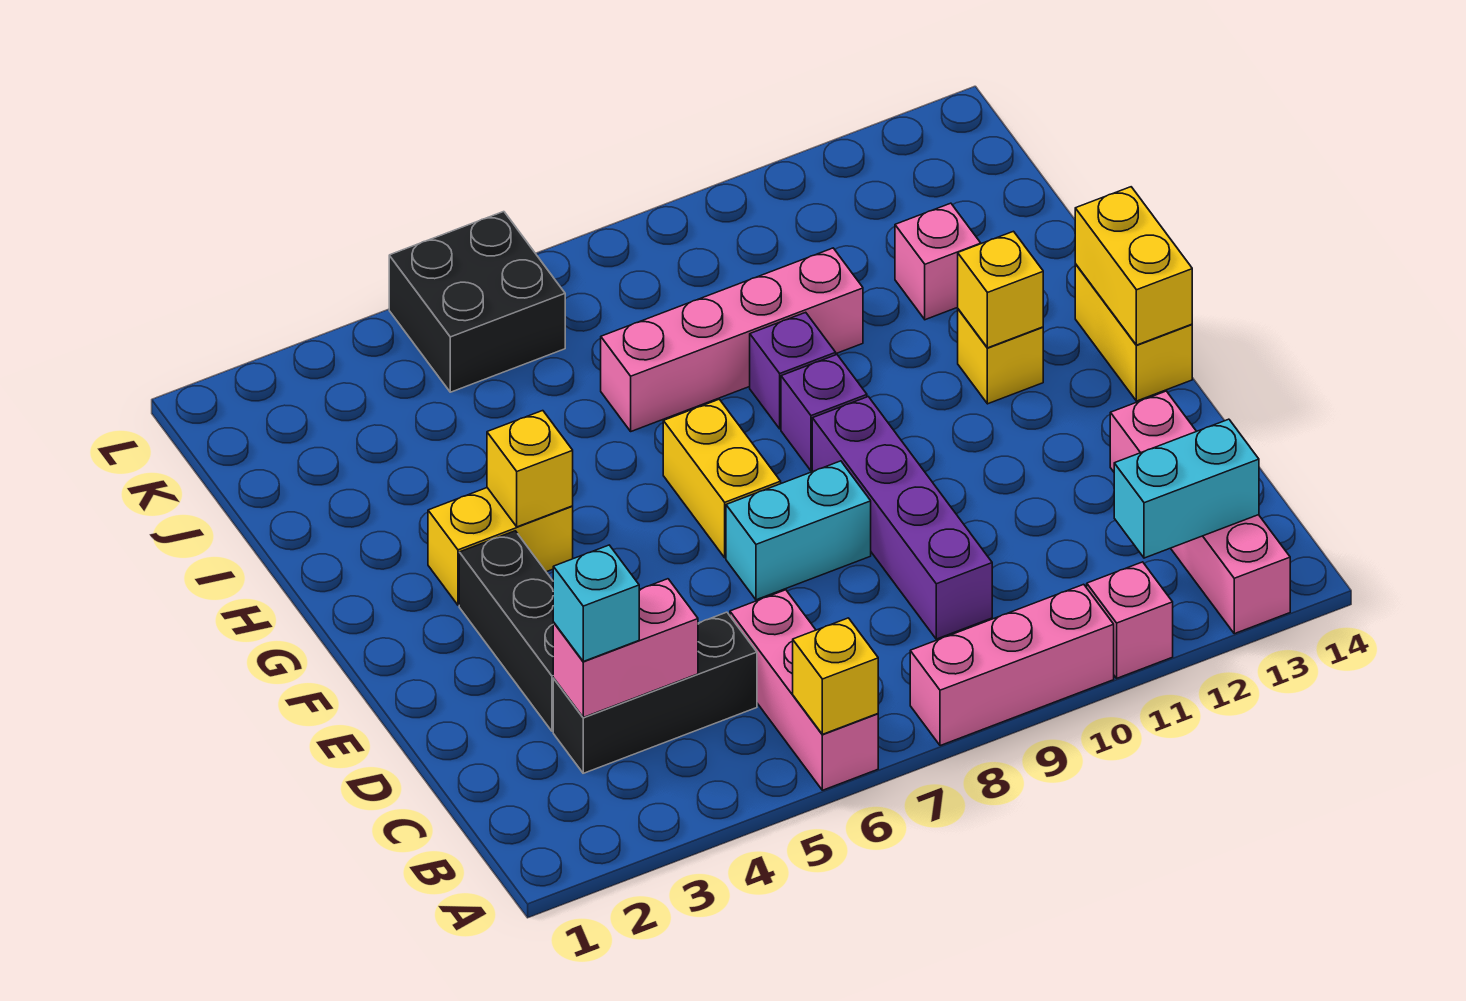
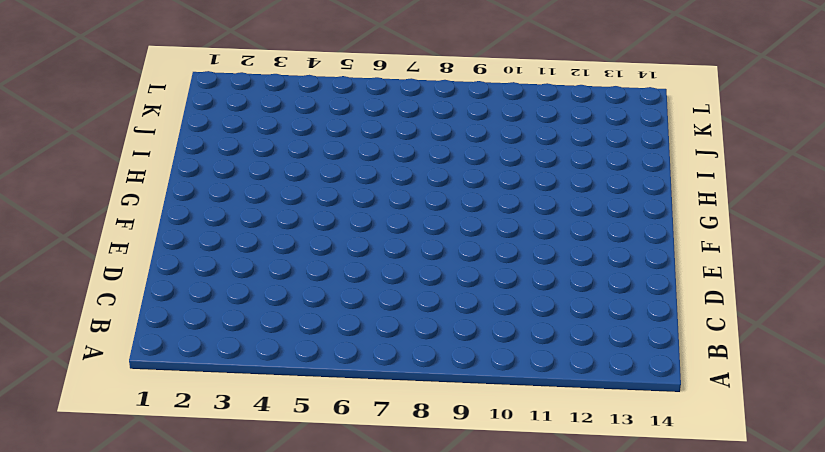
none -> pink 1x3 brick [730,590,878,790]
none -> pink 1x3 brick [910,584,1114,746]
none -> pink 1x1 brick [1087,562,1173,678]

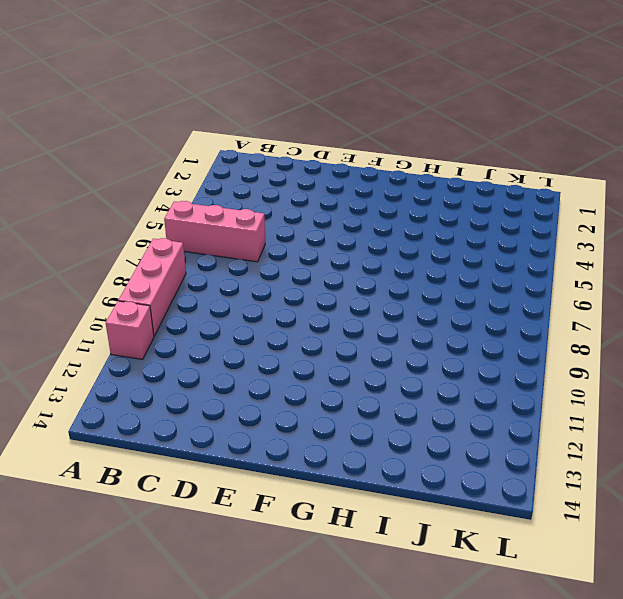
none -> pink 1x4 brick [1110,391,1290,634]
none -> black 1x3 brick [553,612,757,773]
none -> purple 1x4 brick [812,397,992,639]

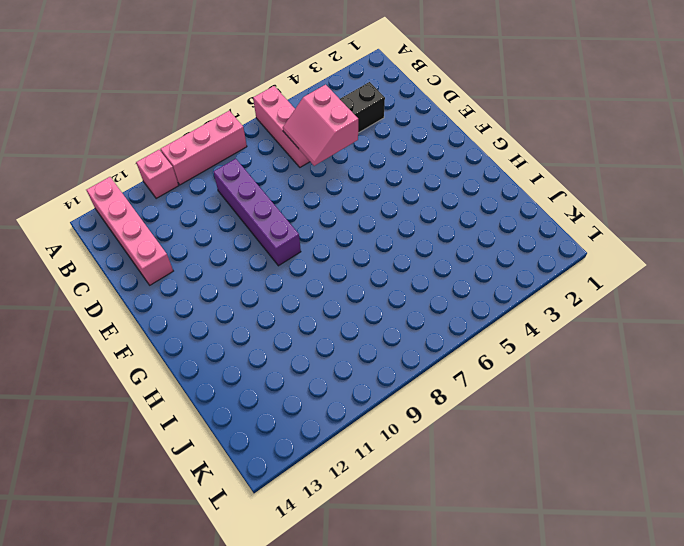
pink 2x2 slope [283,85,358,166] -> none
none -> black 1x3 brick [459,531,554,731]
none -> cyan 1x2 brick [726,461,871,600]
none -> yellow 1x2 brick [663,399,781,558]

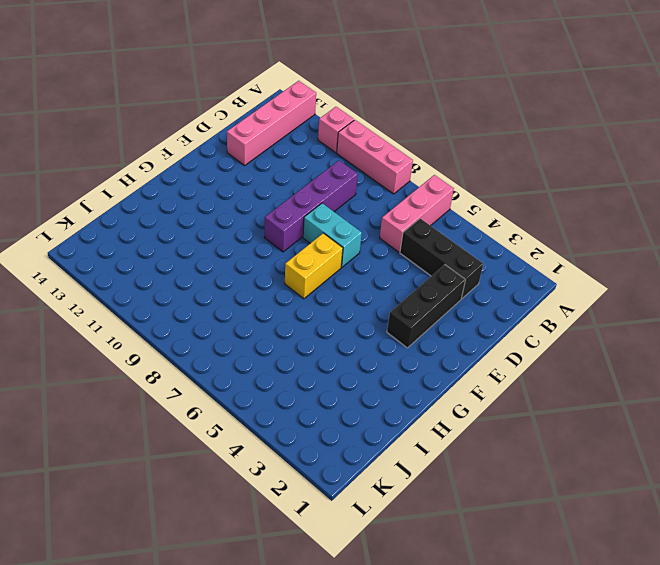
none -> yellow 1x2 brick [1075,264,1192,401]
none -> yellow 1x2 brick [428,488,573,605]
none -> purple 1x1 brick [781,355,867,471]

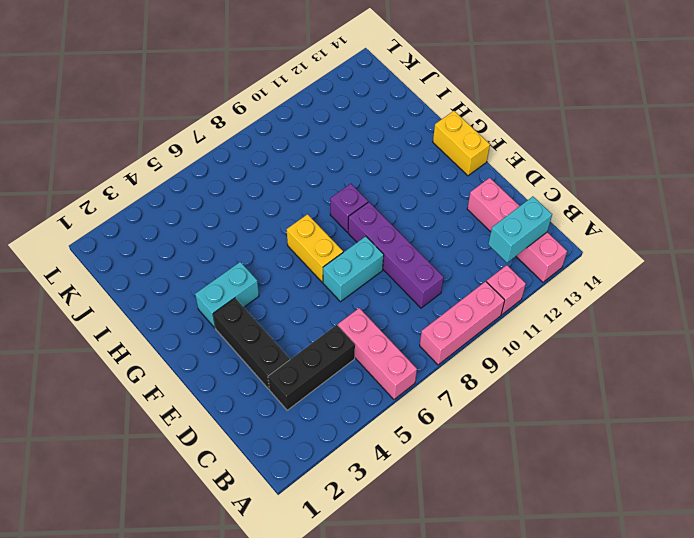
cyan 1x2 brick [195,262,259,328] -> yellow 1x2 brick [428,488,573,605]
none -> yellow 1x1 brick [958,309,1043,404]
none -> purple 1x1 brick [750,312,836,429]
none -> pink 1x4 brick [601,248,863,431]

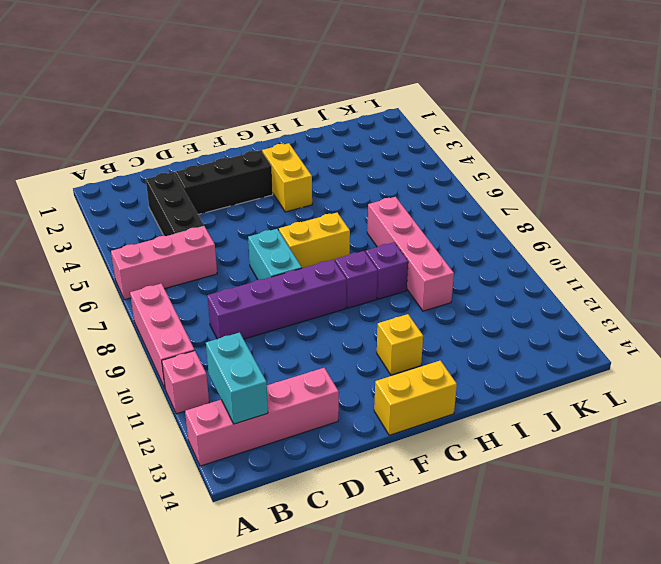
none -> pink 1x1 brick [895,203,981,320]
none -> black 2x2 brick [389,212,565,392]
none -> yellow 1x1 brick [793,618,878,734]

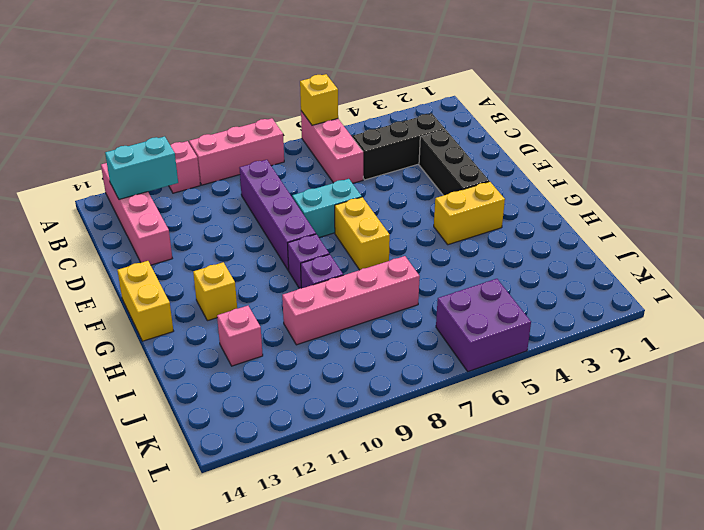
purple 2x2 brick [436,279,531,371] -> black 2x2 brick [389,212,565,392]
none -> pink 1x2 brick [553,579,698,717]
none -> yellow 1x2 brick [1075,187,1192,345]
none -> yellow 1x1 brick [487,411,573,527]

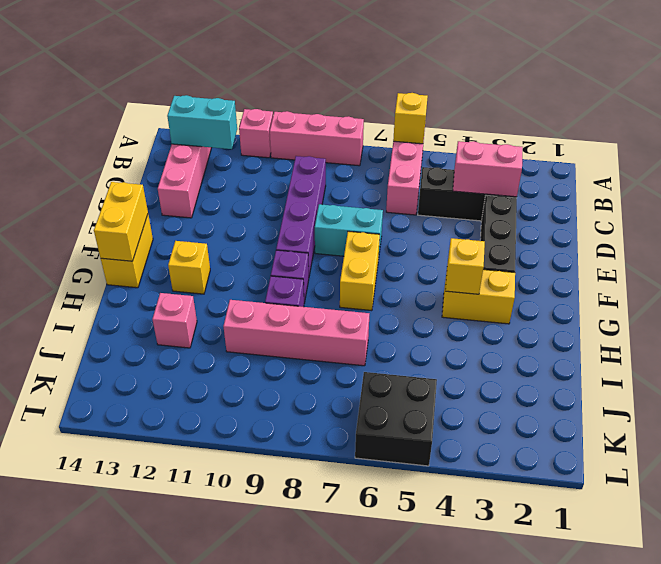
none -> yellow 1x1 brick [958,231,1043,348]
none -> cyan 1x1 brick [553,545,639,661]

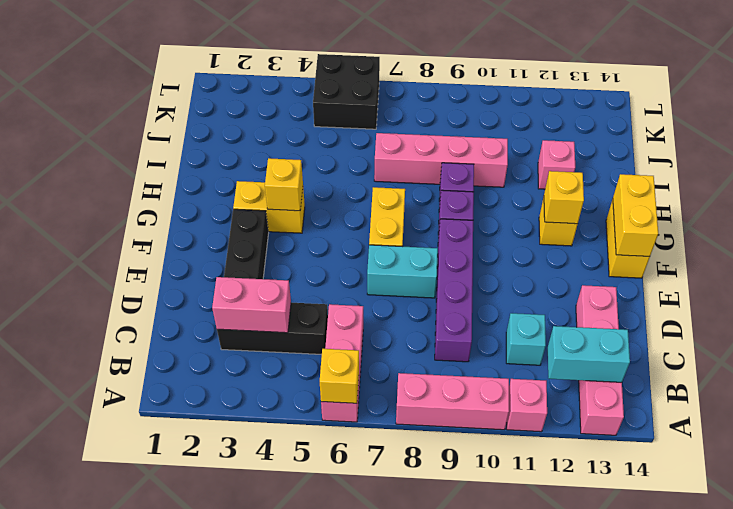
cyan 1x1 brick [506,313,546,365] -> cyan 1x1 brick moved to [553,545,639,661]

